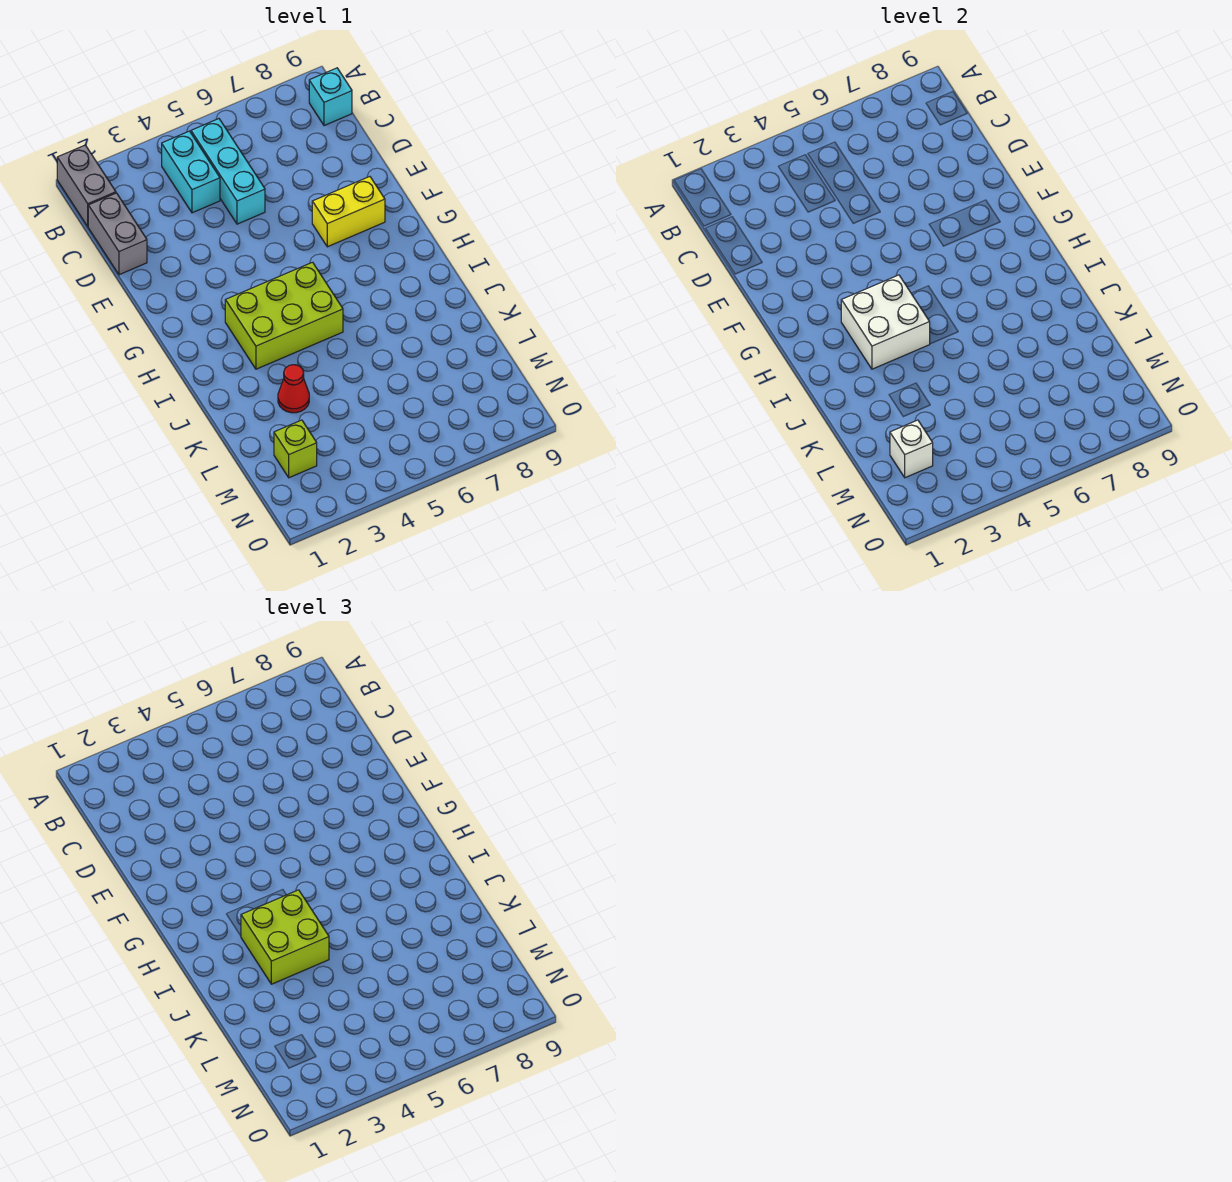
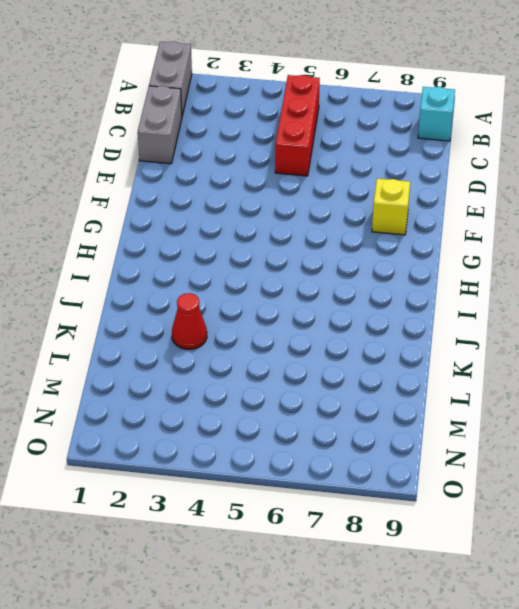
red 1x3 brick [275,75,320,176] -> cyan 1x3 brick [191,119,265,224]
yellow 1x1 brick [372,179,410,235] -> yellow 1x2 brick [312,177,385,247]
none -> cyan 1x2 brick [162,131,220,213]
none -> lime 2x3 brick [225,262,343,369]
none -> lime 1x1 brick [274,420,317,478]

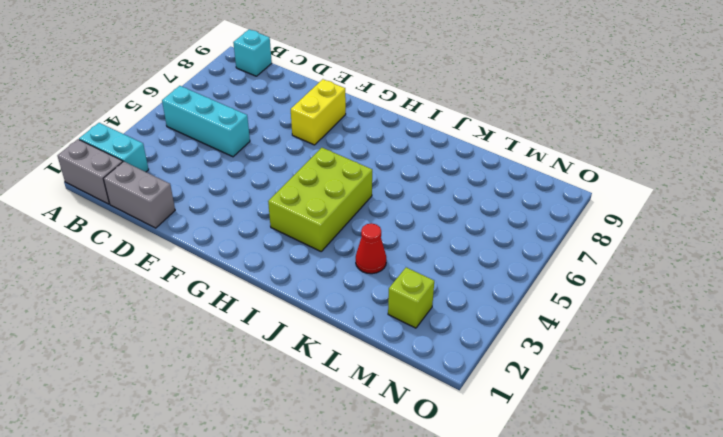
cyan 1x2 brick [79,123,149,172] -> cyan 1x2 brick moved to [162,131,220,213]
none -> white 2x2 brick [841,275,930,369]
none -> white 1x1 brick [890,420,933,478]
none -> lime 2x2 brick [241,890,329,984]

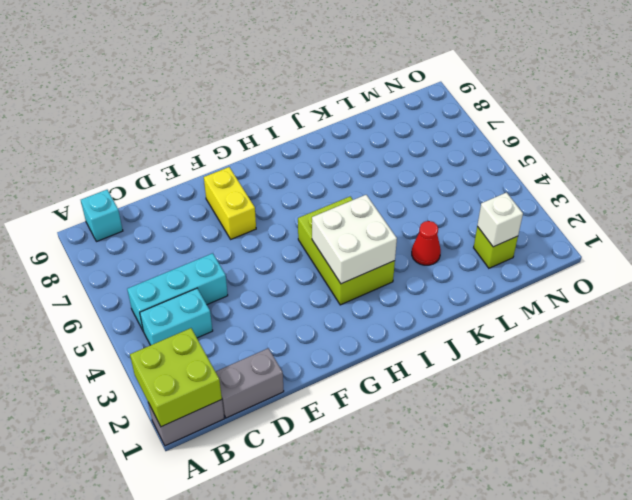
lime 2x2 brick [130,328,222,427] -> lime 2x2 brick moved to [241,890,329,984]

